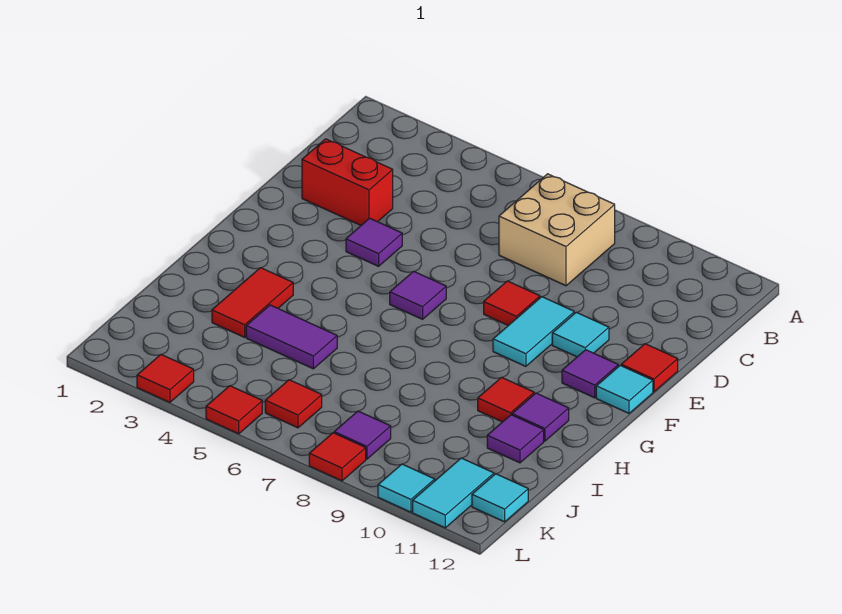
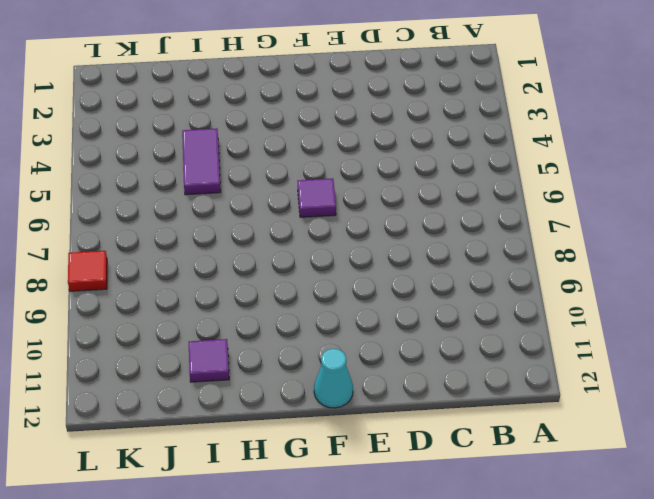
cyan 1x1 cone [314,349,353,408] -> cyan 1x1 tile [596,365,653,413]
none -> tan 2x2 brick [499,174,615,286]
none -> red 1x2 brick [302,139,393,225]
none -> purple 1x1 tile [346,218,402,266]

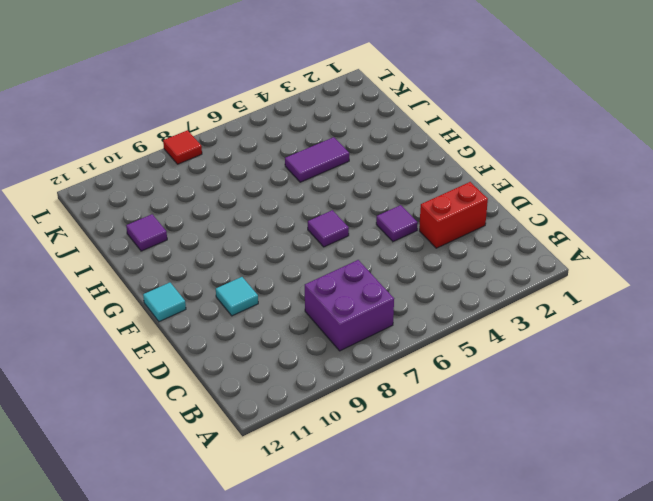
purple 2x2 brick [305,260,394,351] -> tan 2x2 brick [499,174,615,286]
none -> red 1x1 tile [484,281,540,325]
none -> cyan 1x2 tile [493,297,574,366]
none -> red 1x1 tile [621,344,678,392]

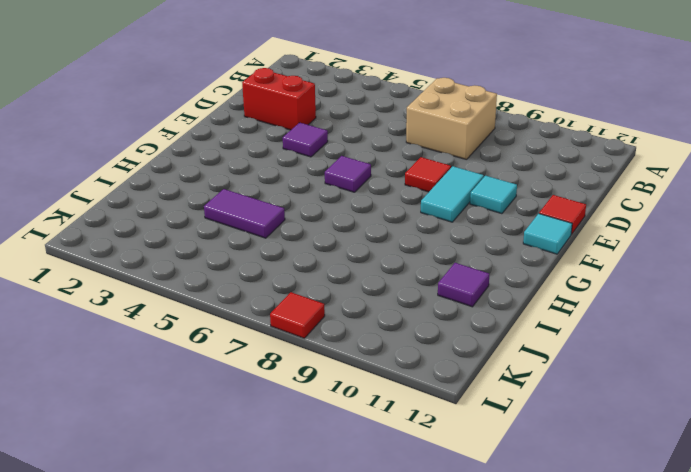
none -> purple 1x1 tile [562,350,618,398]
none -> red 1x2 tile [212,268,293,337]
none -> red 1x1 tile [478,377,534,422]

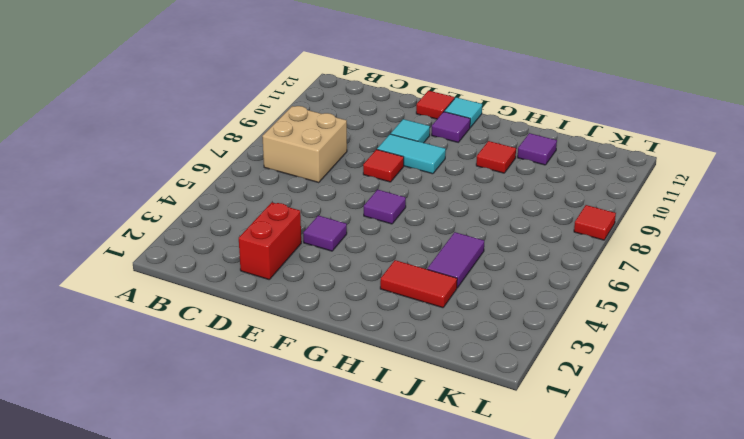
none -> purple 1x1 tile [512,393,569,441]
none -> red 1x1 tile [265,380,322,428]
none -> purple 1x1 tile [334,411,391,459]

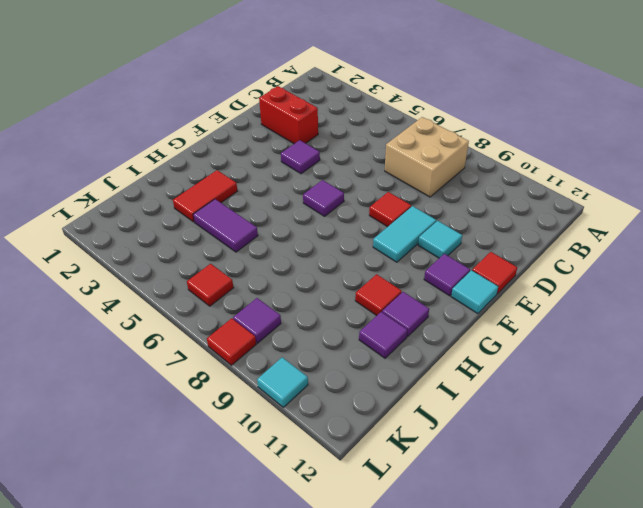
none -> cyan 1x2 tile [413,458,494,528]
none -> cyan 1x1 tile [472,474,528,522]
none -> red 1x1 tile [137,355,194,402]

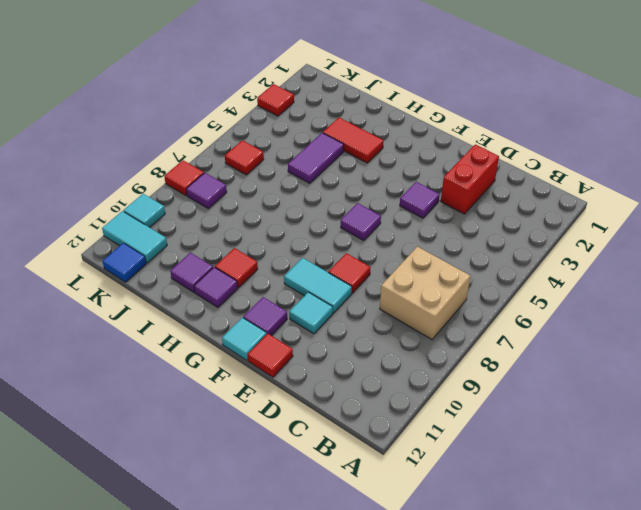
blue 1x1 tile [103,243,146,282] -> cyan 1x1 tile [472,474,528,522]
none -> red 1x1 tile [206,386,262,434]

